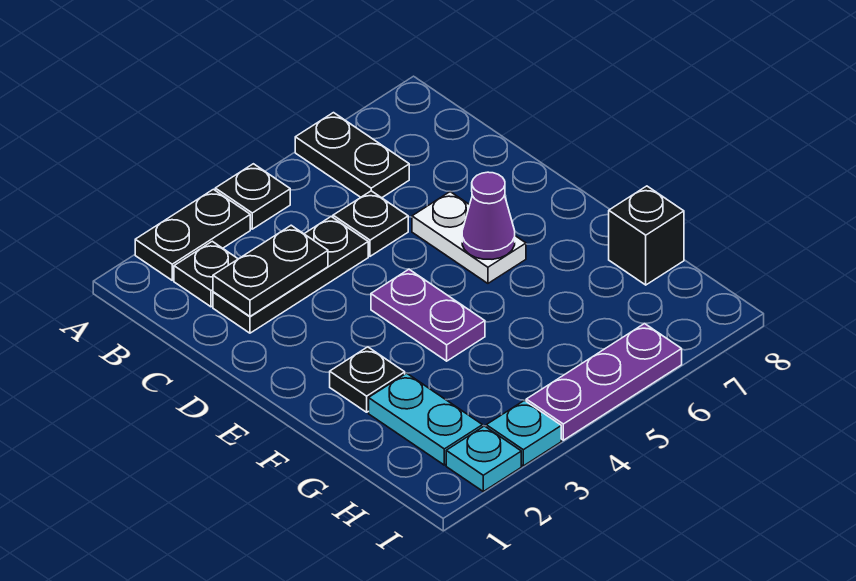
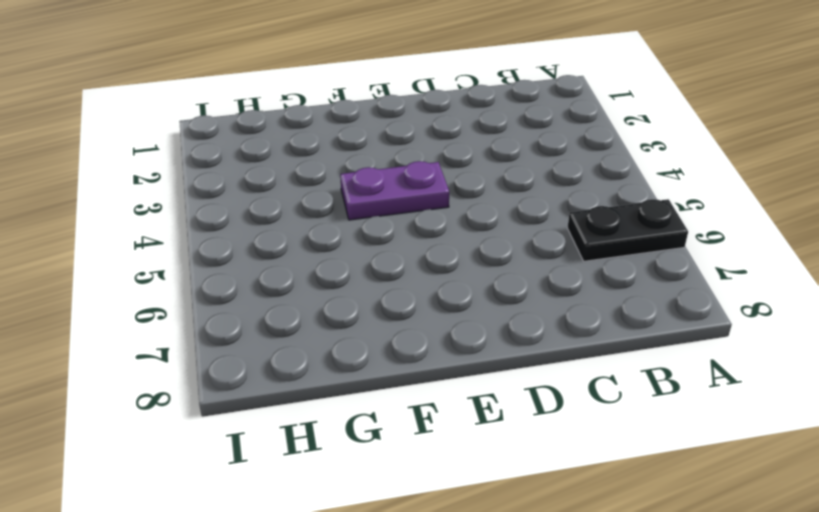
none -> black 1x2 plate [135,189,250,280]
none -> black 1x1 plate [215,164,290,229]
none -> black 1x1 plate [174,241,238,307]

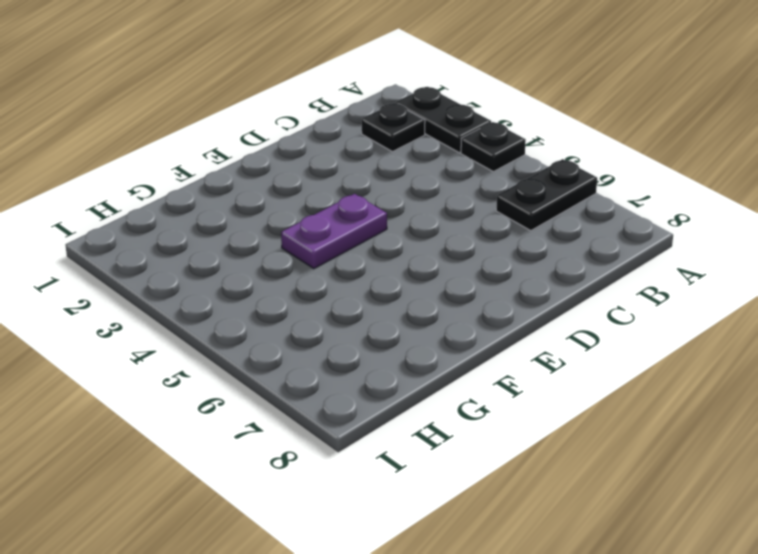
none -> black 1x3 plate [213,217,368,333]
none -> black 1x1 plate [333,191,408,256]
none -> white 1x2 plate [412,192,526,283]

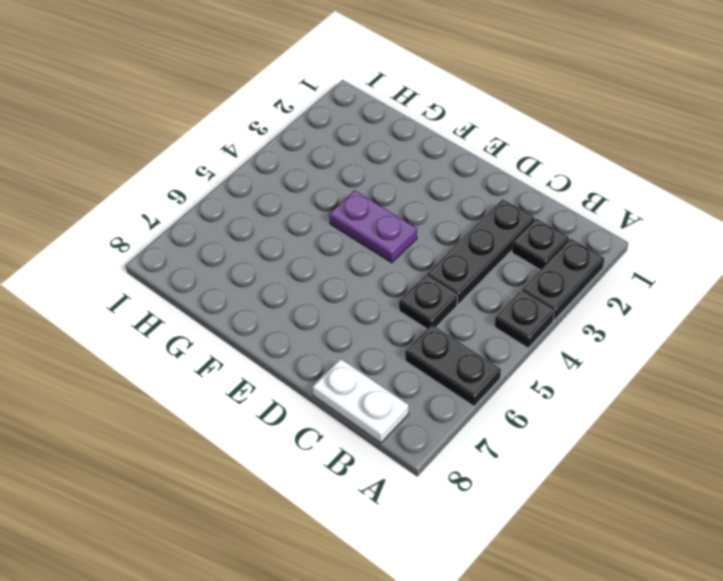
white 1x2 plate [313,359,409,443] -> white 1x2 plate moved to [412,192,526,283]
none -> black 1x1 plate [330,347,405,412]
none -> cyan 1x2 plate [369,373,483,465]
none -> black 1x1 brick [609,186,684,285]

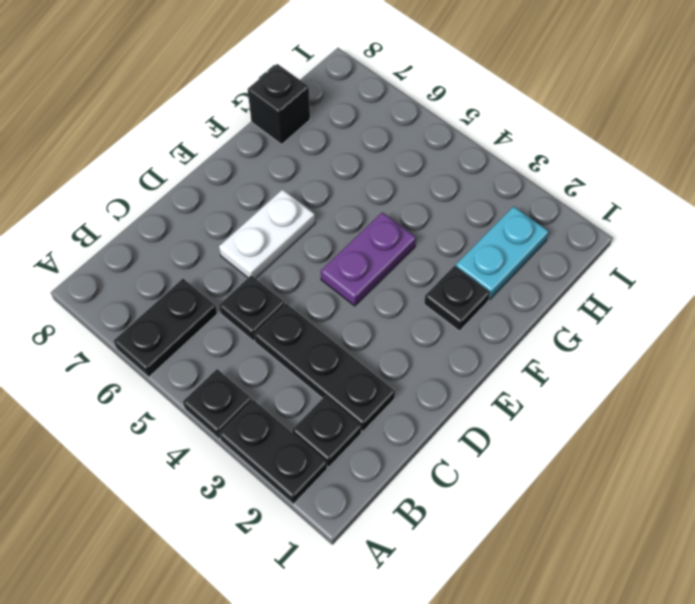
none -> cyan 1x1 plate [446,426,521,491]
none -> cyan 1x1 plate [486,400,561,466]
none -> purple 1x3 plate [526,324,682,440]

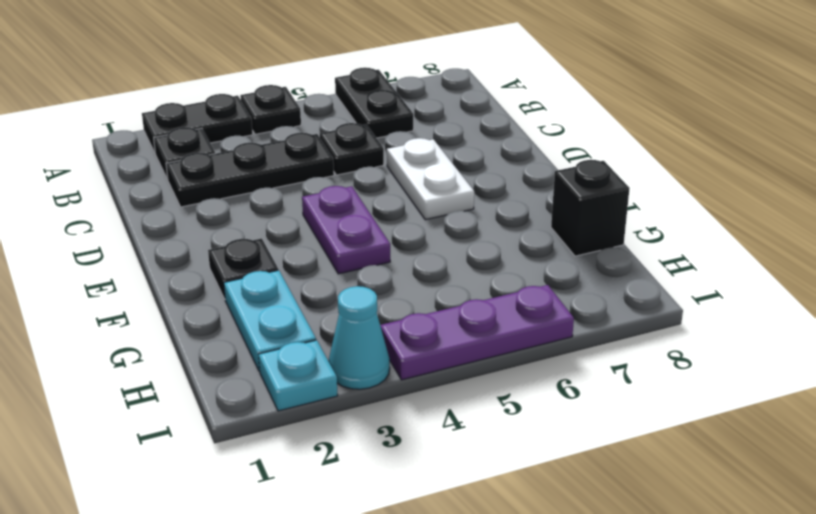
cyan 1x1 cone [329,286,390,389] -> cyan 1x1 plate [486,400,561,466]
none -> black 1x2 plate [213,225,328,316]
none -> purple 1x1 cone [462,172,515,259]

